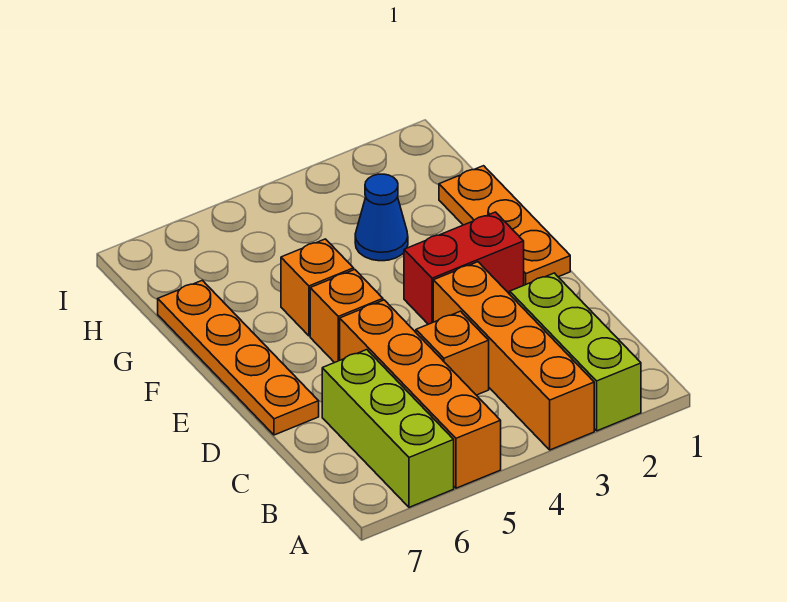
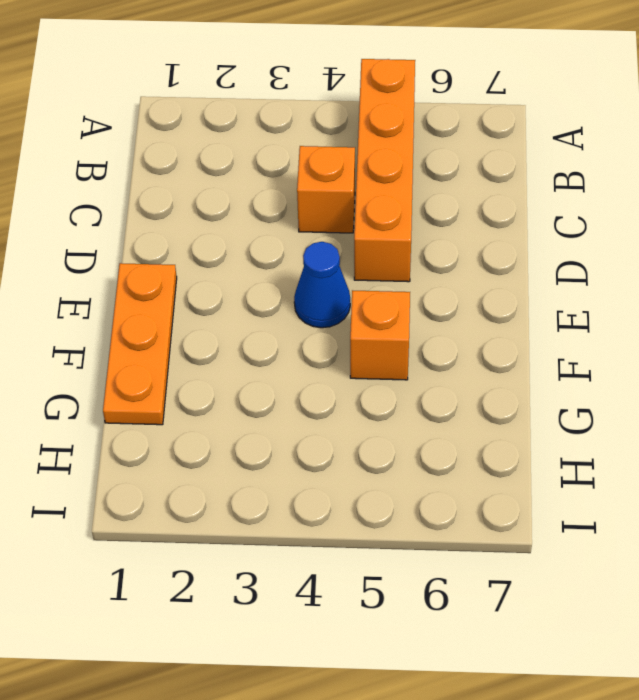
blue 1x1 cone [294,242,350,328] -> blue 1x1 cone moved to [355,174,408,261]
none -> lime 1x3 brick [510,273,641,431]
none -> orange 1x4 brick [433,262,594,450]

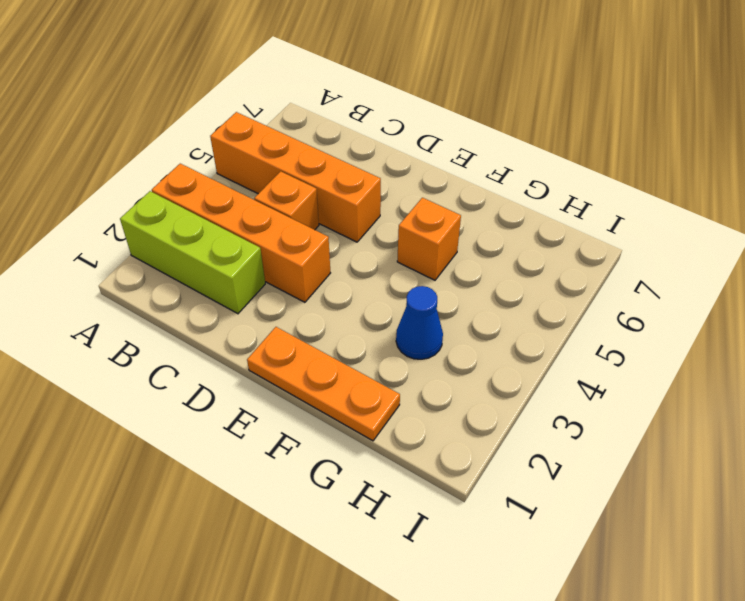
none -> lime 1x3 brick [322,350,454,507]
none -> orange 1x4 plate [158,280,319,435]

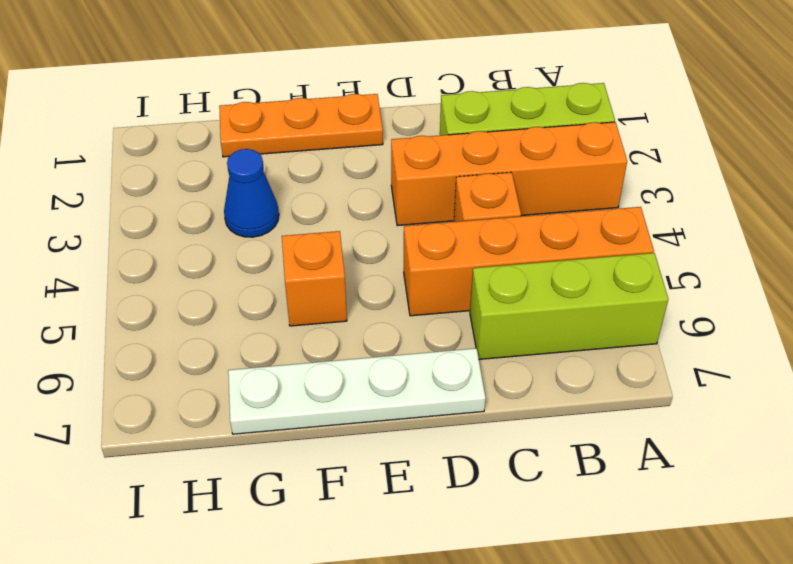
white 1x4 plate [228,348,486,434] -> orange 1x4 plate [158,280,319,435]
none -> red 1x2 brick [404,212,524,324]
none -> orange 1x1 brick [310,270,383,363]

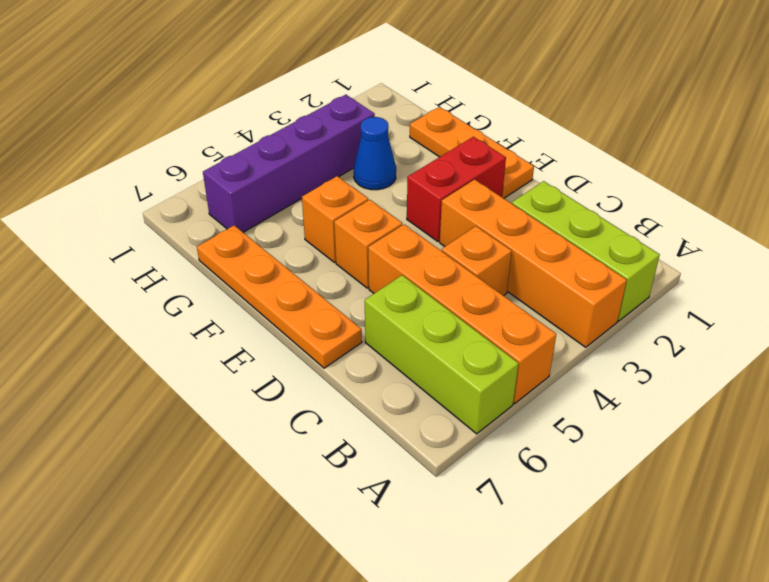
purple 1x4 brick [203,95,375,233] -> none

